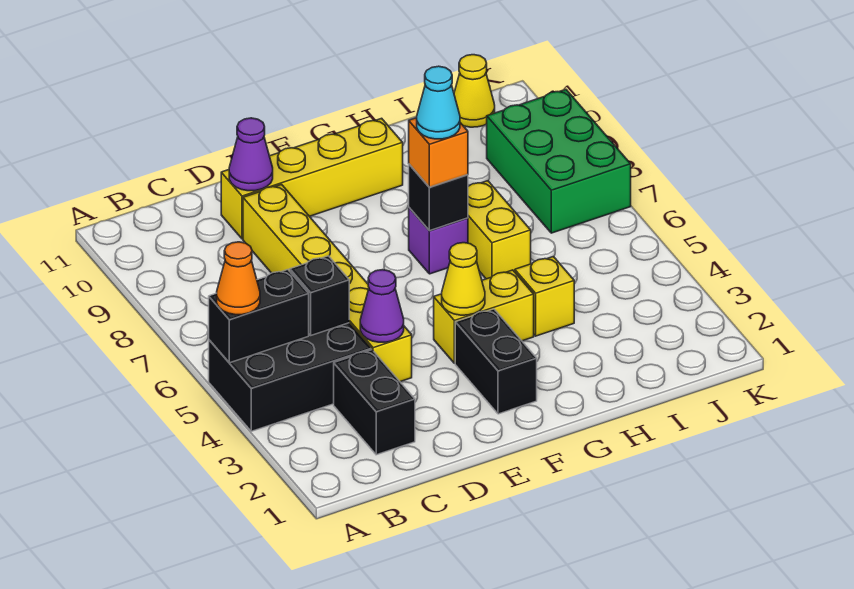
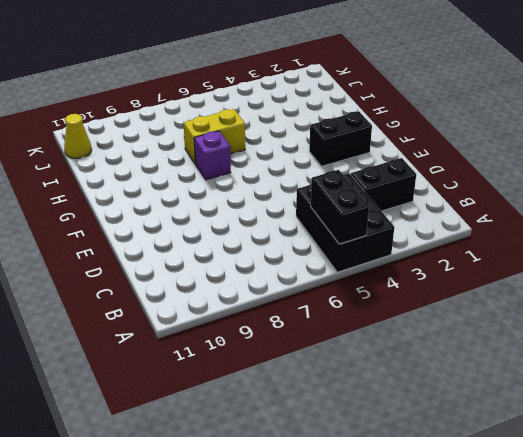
none -> yellow 1x6 brick [243,185,412,382]
none -> yellow 1x4 brick [221,118,403,239]
none -> yellow 1x2 brick [434,270,534,363]

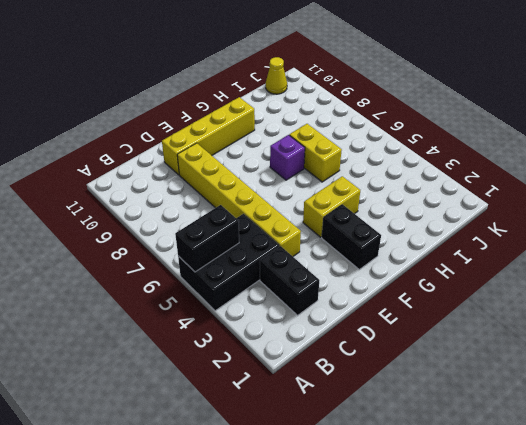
none -> yellow 1x1 brick [515,257,574,336]
none -> green 2x3 brick [487,89,631,233]
none -> black 1x1 brick [290,256,349,335]

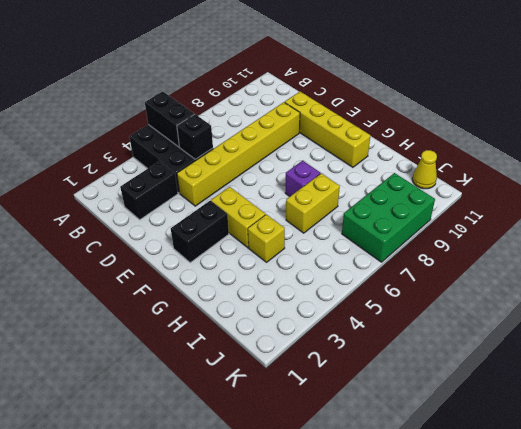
none -> purple 1x1 cone [360,270,404,342]
none -> purple 1x1 cone [229,118,273,191]
none -> yellow 1x1 cone [442,243,485,315]

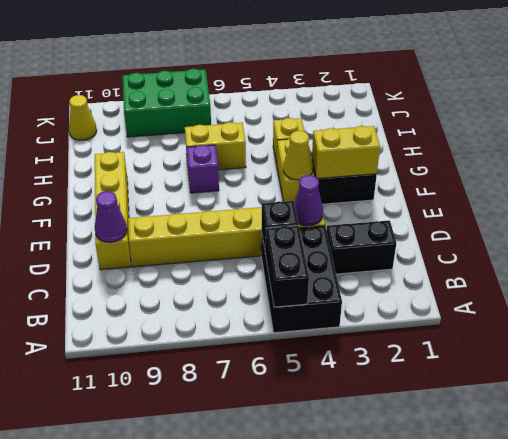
yellow 1x2 brick [312,126,380,178] -> none
none -> black 1x1 brick [409,164,468,231]
none -> orange 1x1 cone [217,242,260,315]
none -> orange 1x1 brick [409,118,468,187]

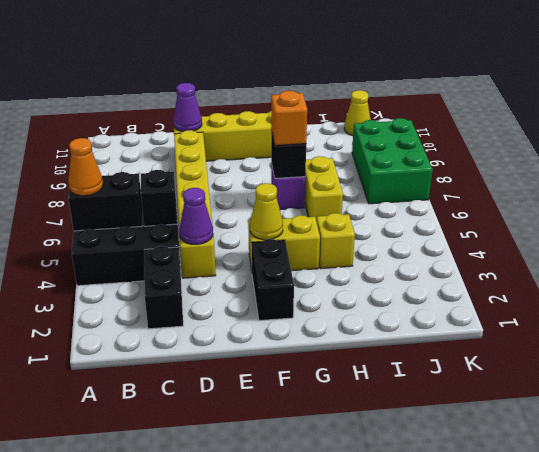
none -> cyan 1x1 cone [417,66,460,139]

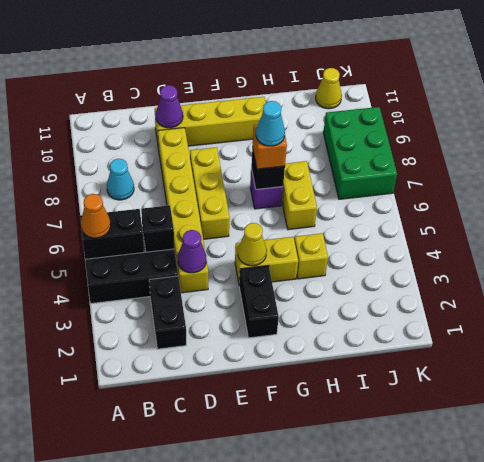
cyan 1x1 cone [107,159,134,200] -> none
yellow 1x3 brick [190,147,230,239] -> none

